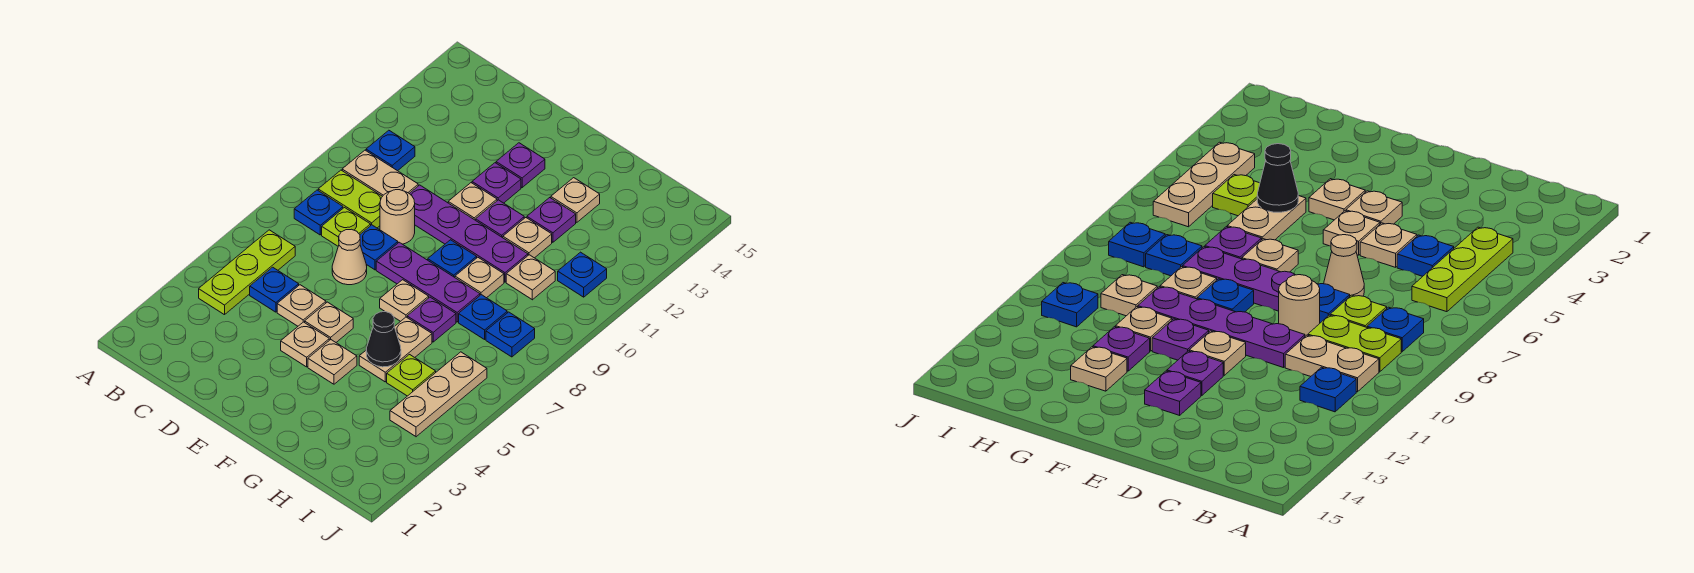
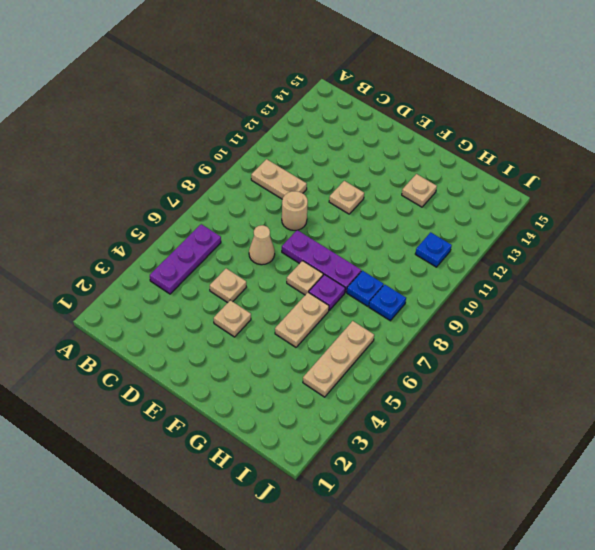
purple 1x3 plate [150,224,221,294] -> lime 1x3 plate [199,230,295,315]
none -> blue 1x1 plate [294,190,343,235]
none -> lime 1x2 plate [318,170,382,228]
none -> blue 1x1 plate [366,130,415,171]
none -> blue 1x1 plate [250,267,299,312]

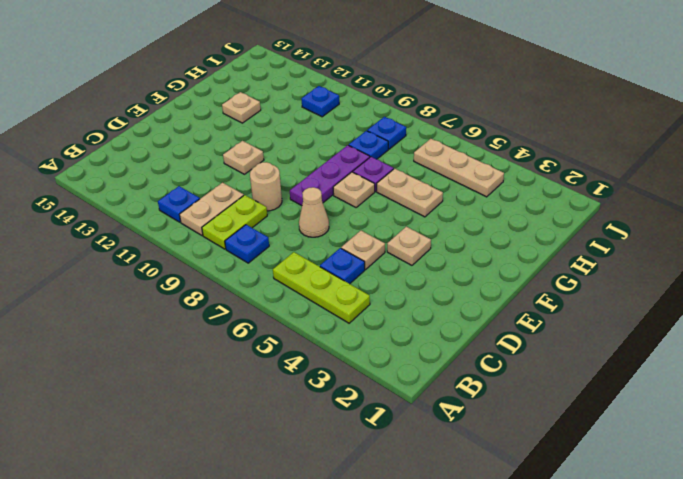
none -> lime 1x1 plate [322,208,371,246]
none -> blue 1x1 plate [360,225,398,270]
none -> purple 1x4 plate [409,185,528,282]
none -> tan 1x1 plate [305,302,353,342]

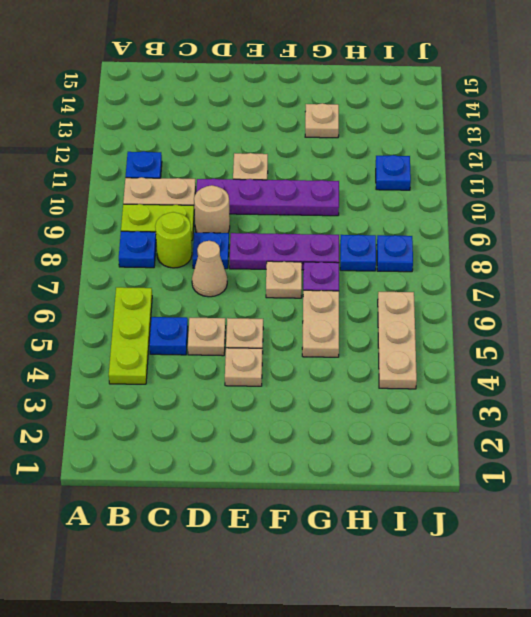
lime 1x1 round brick [155,212,192,268] -> lime 1x1 plate [322,208,371,246]
none -> purple 1x1 plate [472,163,521,203]
none -> purple 1x1 plate [496,143,545,187]
none -> tan 1x1 plate [308,340,357,384]
none -> blue 1x1 plate [428,240,477,277]

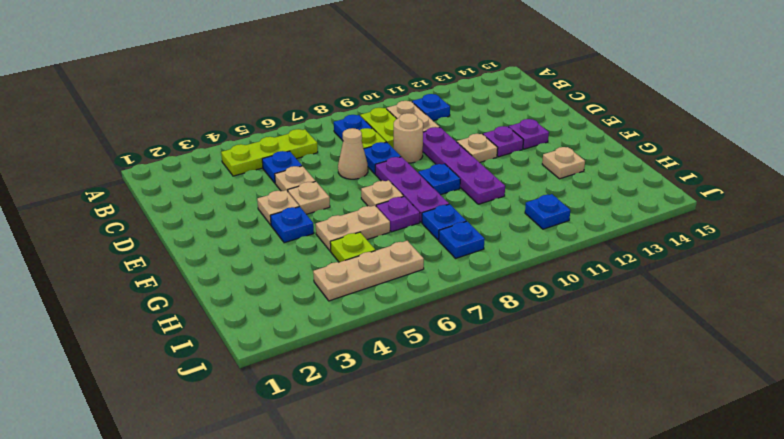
blue 1x1 plate [270,207,314,243] -> tan 1x1 plate [308,340,357,384]
none -> purple 1x1 plate [476,200,524,238]
none -> tan 1x1 plate [455,257,504,298]
none -> tan 1x1 plate [503,218,552,258]
none -> purple 1x1 plate [527,198,576,242]

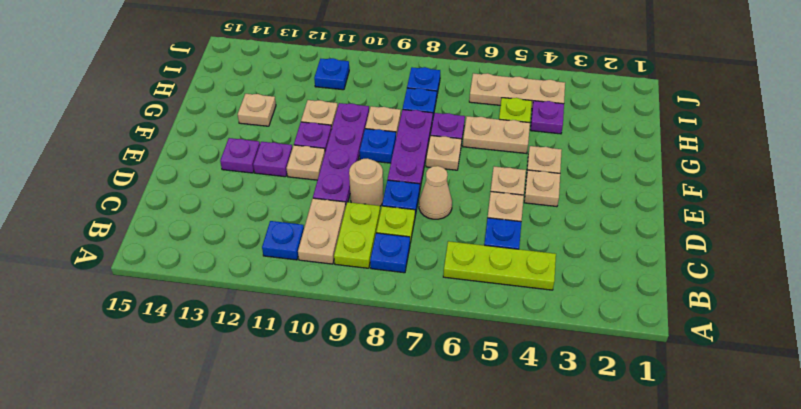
purple 1x1 plate [531,101,564,134] -> purple 1x1 plate moved to [527,198,576,242]
none -> tan 1x1 plate [506,255,555,300]
none -> black 1x1 cone [366,312,401,367]

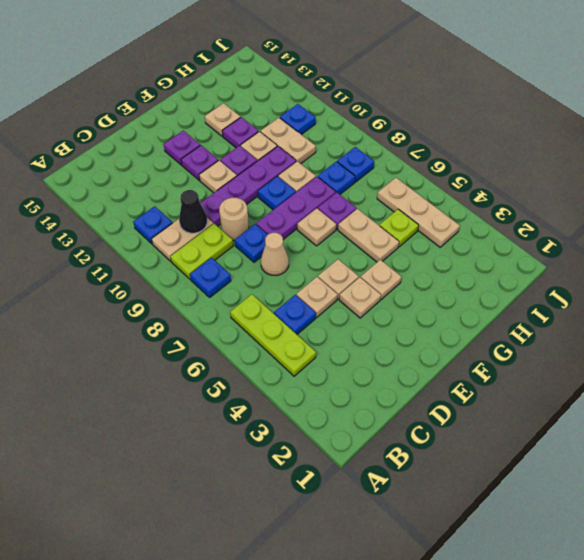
black 1x1 cone [179,190,207,233] -> black 1x1 cone moved to [366,312,401,367]
tan 1x2 plate [260,118,316,164] -> tan 1x1 plate [506,255,555,300]
none -> lime 1x1 plate [322,208,371,246]

